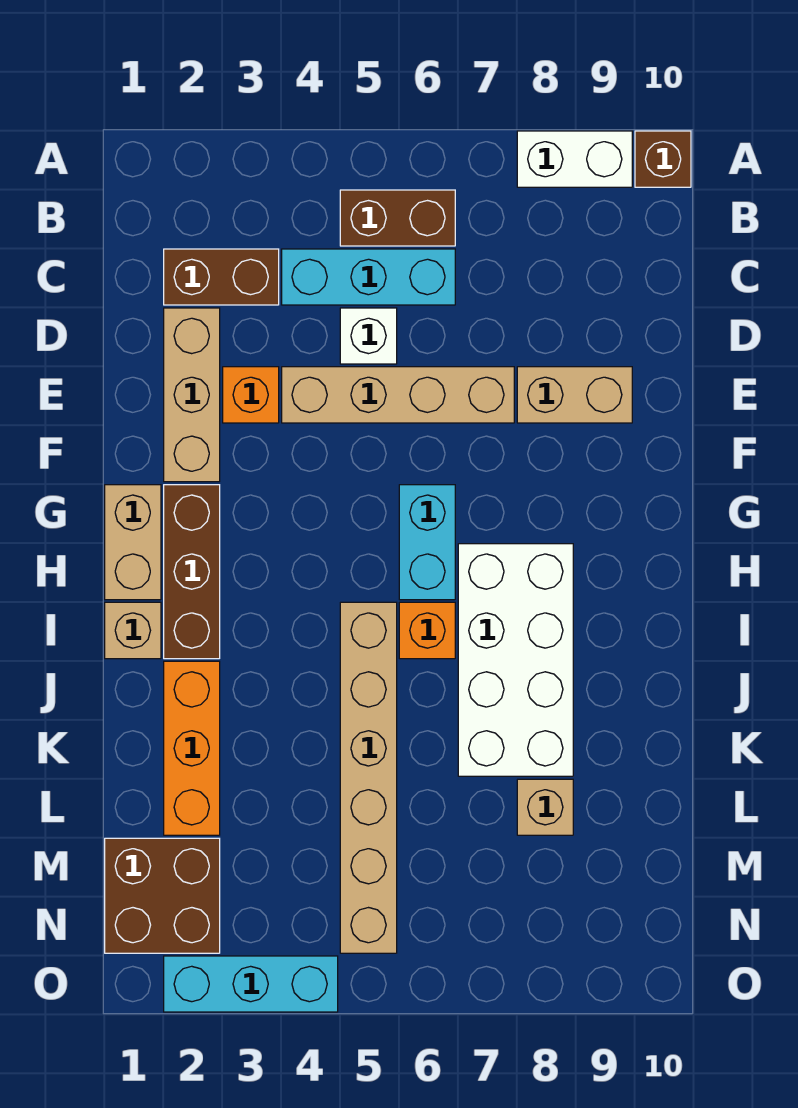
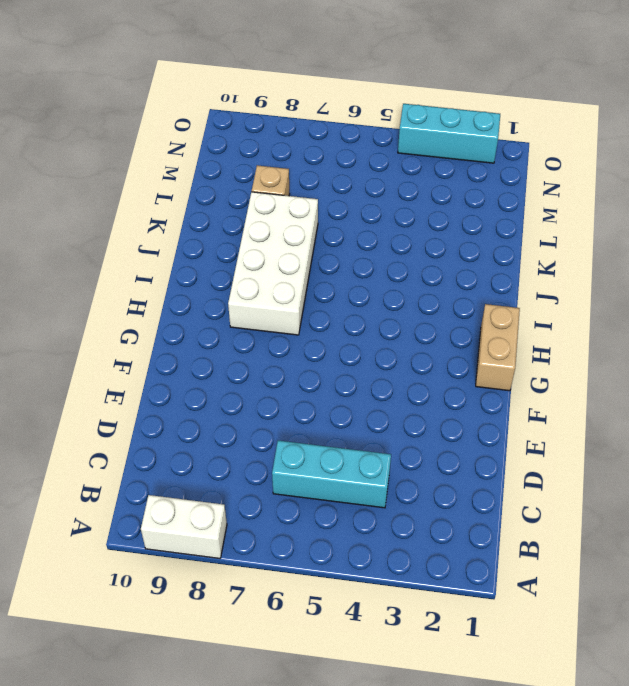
none -> brown 1x1 brick [635,131,691,187]
none -> brown 1x2 brick [340,190,455,246]
none -> brown 1x2 brick [164,249,279,305]

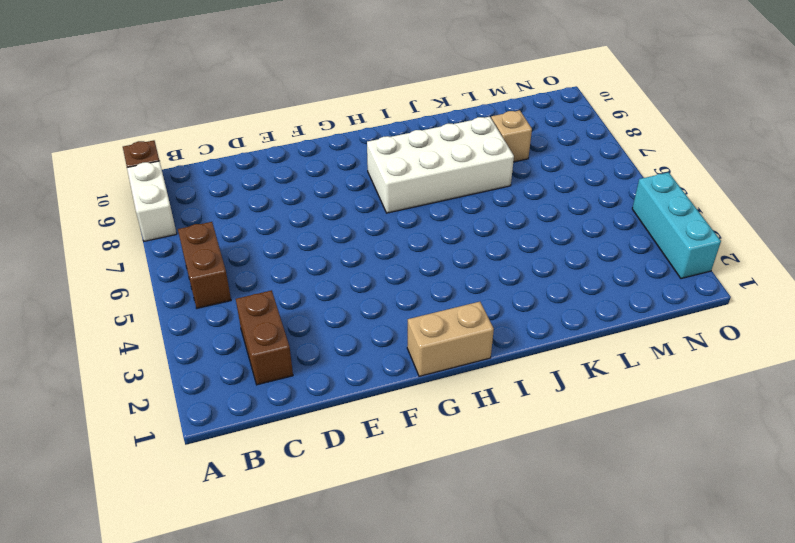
none -> cyan 1x3 brick [282,249,455,305]
none -> tan 1x3 brick [164,308,220,482]
none -> white 1x1 brick [340,308,397,364]

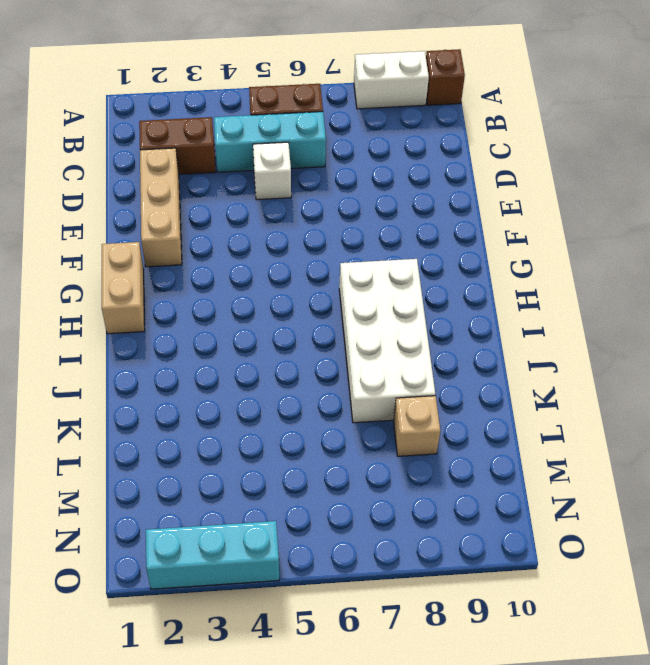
none -> orange 1x1 brick [223,367,279,423]
none -> tan 1x4 brick [282,367,514,423]
none -> tan 1x2 brick [517,367,632,423]

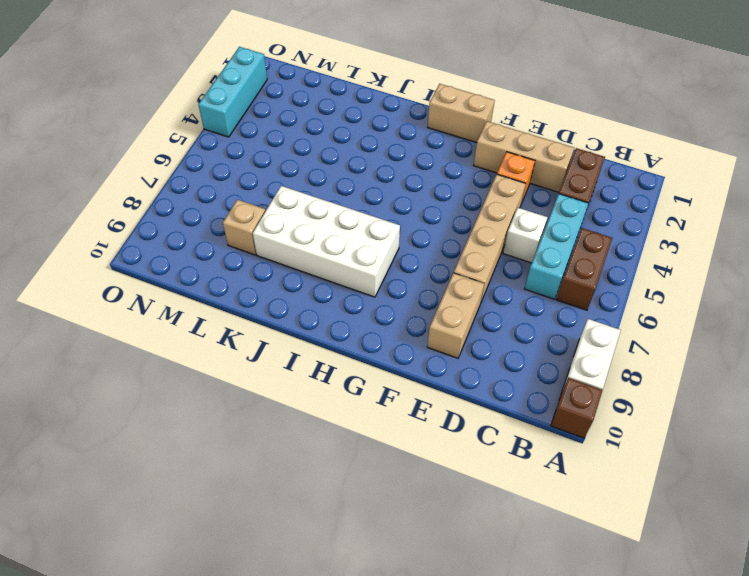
none -> brown 1x3 brick [164,485,220,659]
none -> cyan 1x2 brick [399,485,455,600]
none -> tan 1x1 brick [105,602,161,659]

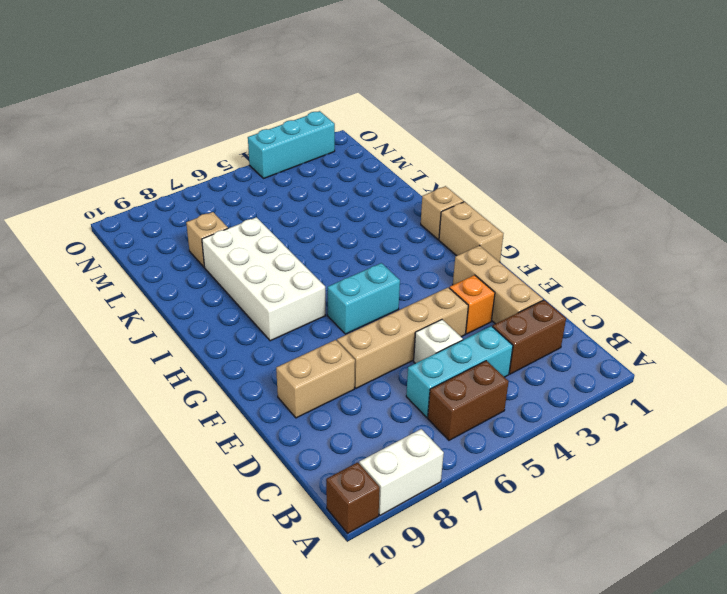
cyan 1x2 brick [328,263,400,334] -> cyan 1x2 brick turned to [399,485,455,600]
none -> brown 1x3 brick [164,485,220,659]
none -> tan 1x6 brick [340,602,397,953]
none -> orange 1x1 brick [399,602,455,659]

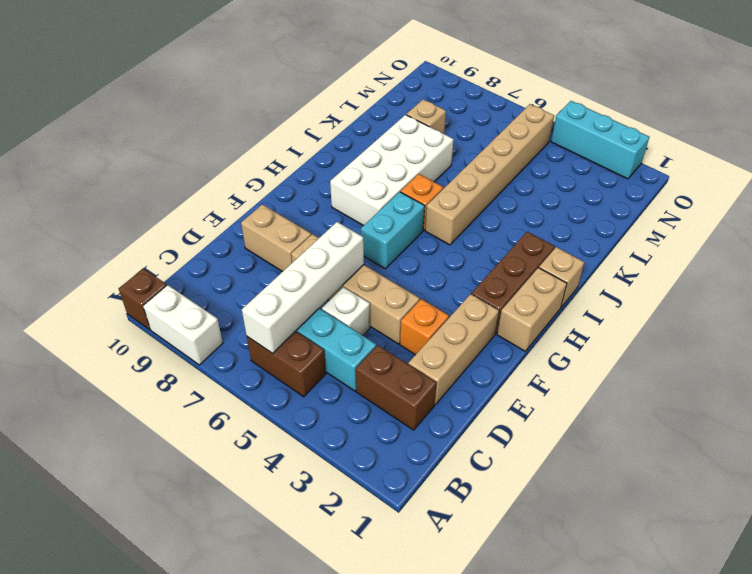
white 1x4 brick [242,222,364,353] -> none
none -> orange 1x3 brick [164,661,220,835]
none -> brown 2x2 brick [105,838,220,953]

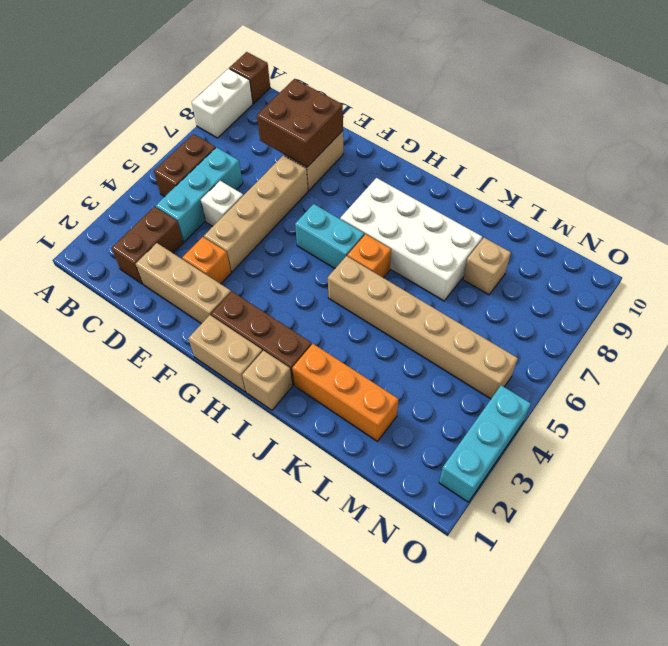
brown 2x2 brick [257,79,343,167] -> brown 2x2 brick moved to [105,838,220,953]

